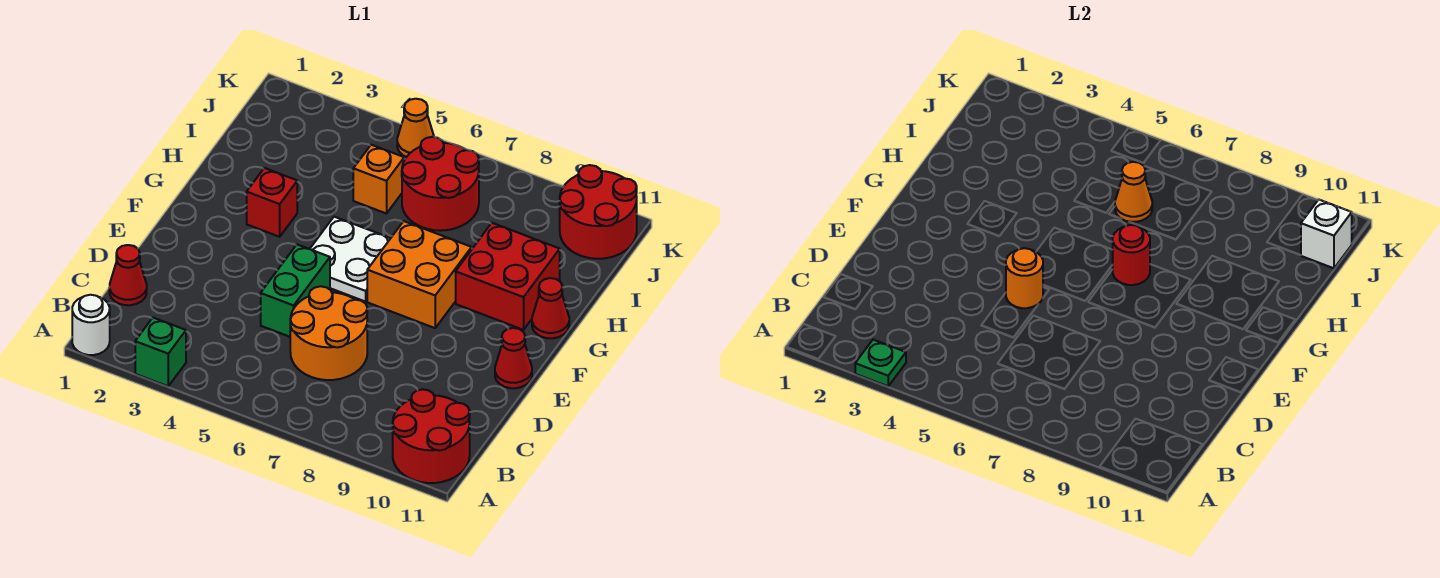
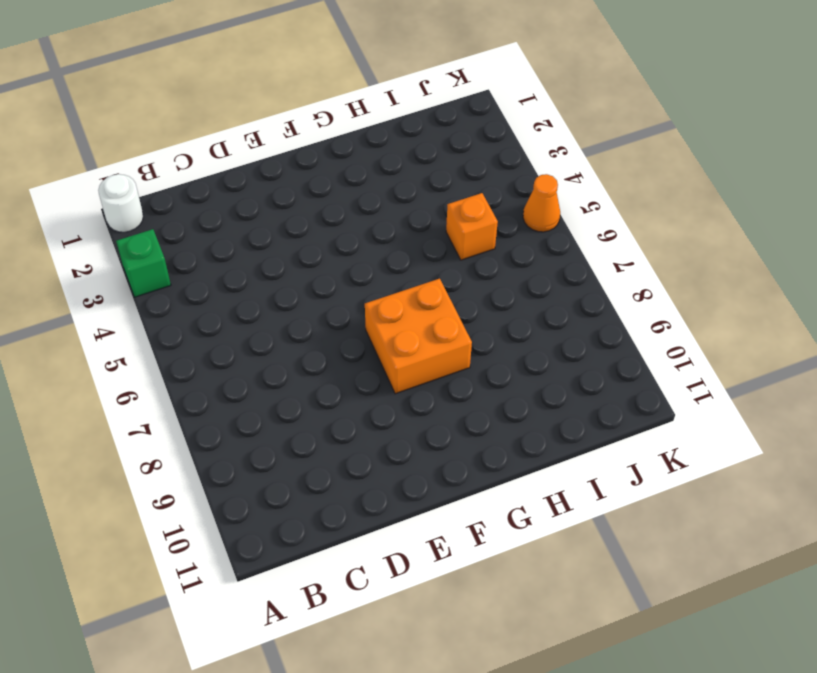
none -> red 2x2 round brick [393,389,470,483]
none -> red 1x1 cone [109,245,147,305]
none -> orange 2x2 round brick [290,286,367,380]

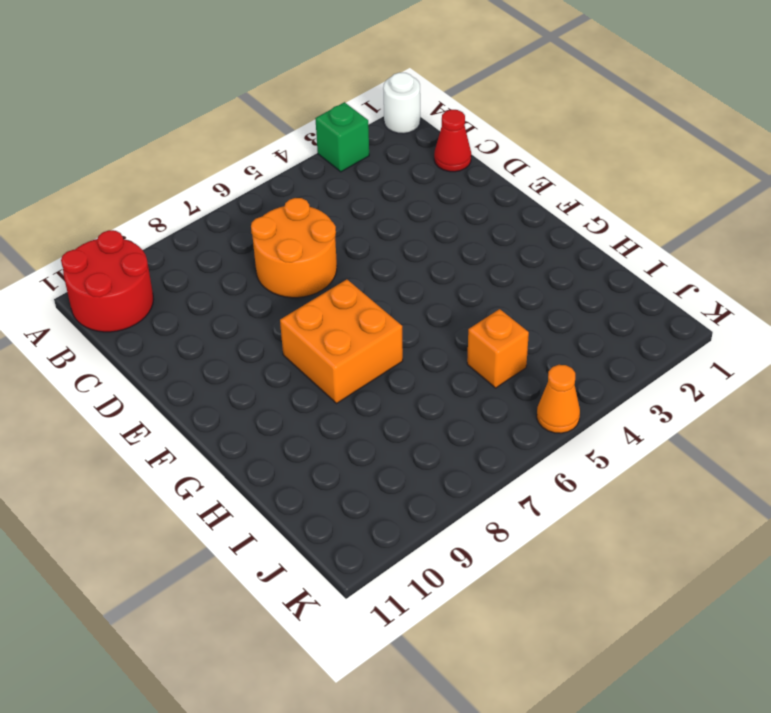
none -> green 1x2 brick [261,245,330,337]
none -> red 1x1 cone [495,328,532,388]
none -> white 2x2 plate [310,217,391,302]

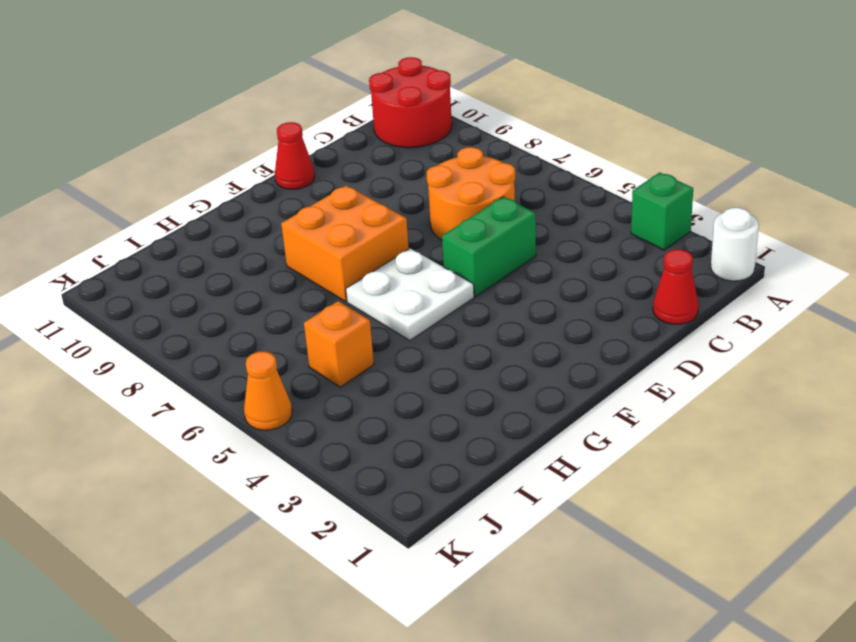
none -> red 1x1 brick [247,168,297,237]
none -> red 2x2 brick [456,223,560,330]
none -> red 1x1 cone [532,278,569,338]

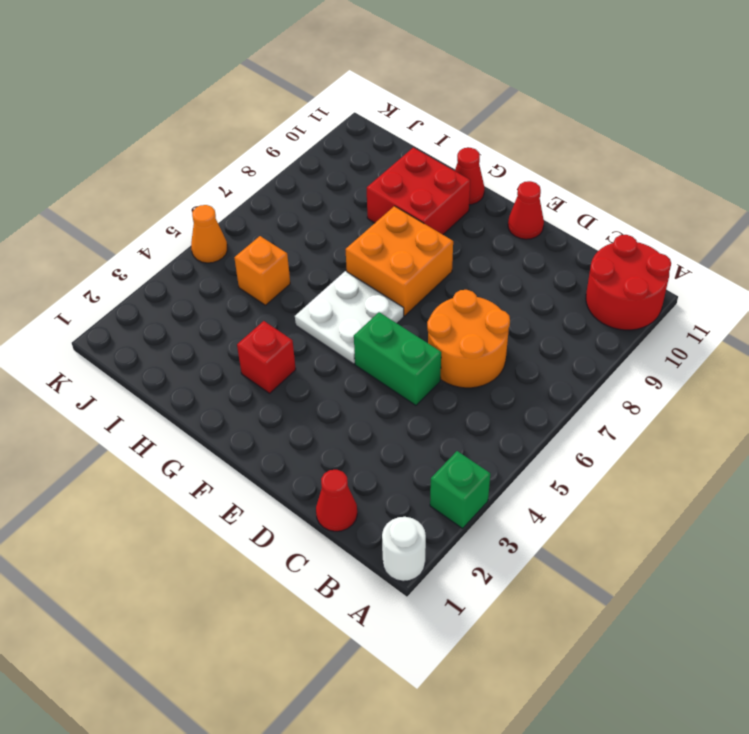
none -> red 2x2 round brick [402,137,479,231]
none -> red 2x2 round brick [560,165,637,259]
none -> green 1x1 plate [855,340,906,386]

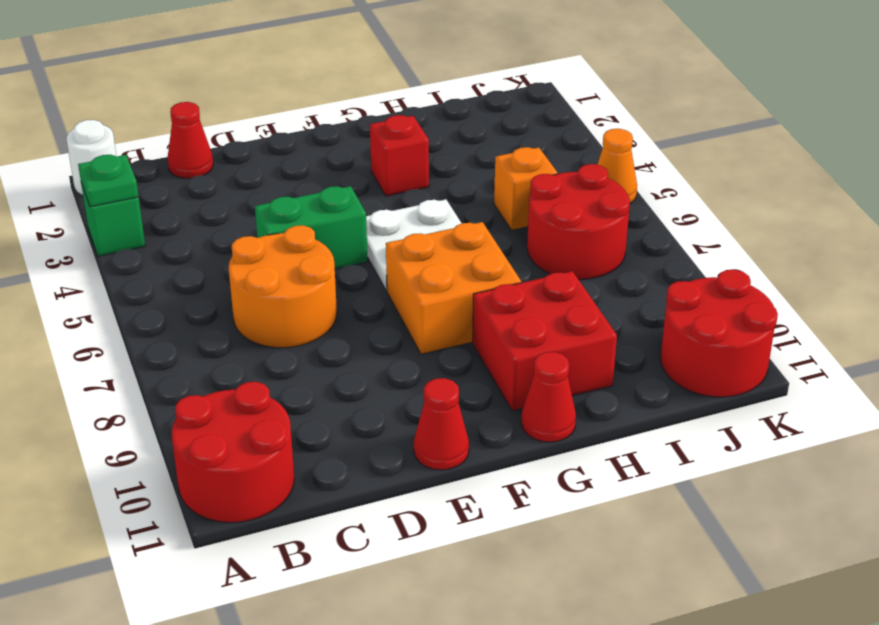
none -> orange 1x1 round brick [1006,248,1043,308]
none -> red 1x1 round brick [1113,225,1150,285]
none -> orange 1x1 cone [1115,162,1152,222]

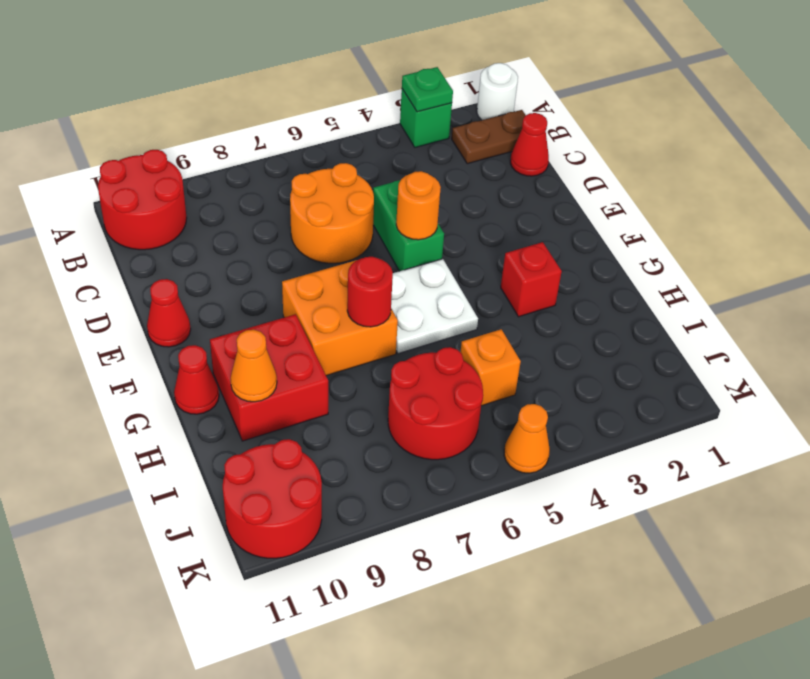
brown 1x2 plate [452,110,526,164] -> none
orange 1x1 cone [231,330,277,402] -> orange 1x1 cone moved to [1115,162,1152,222]
none -> white 1x1 brick [1301,200,1352,268]

